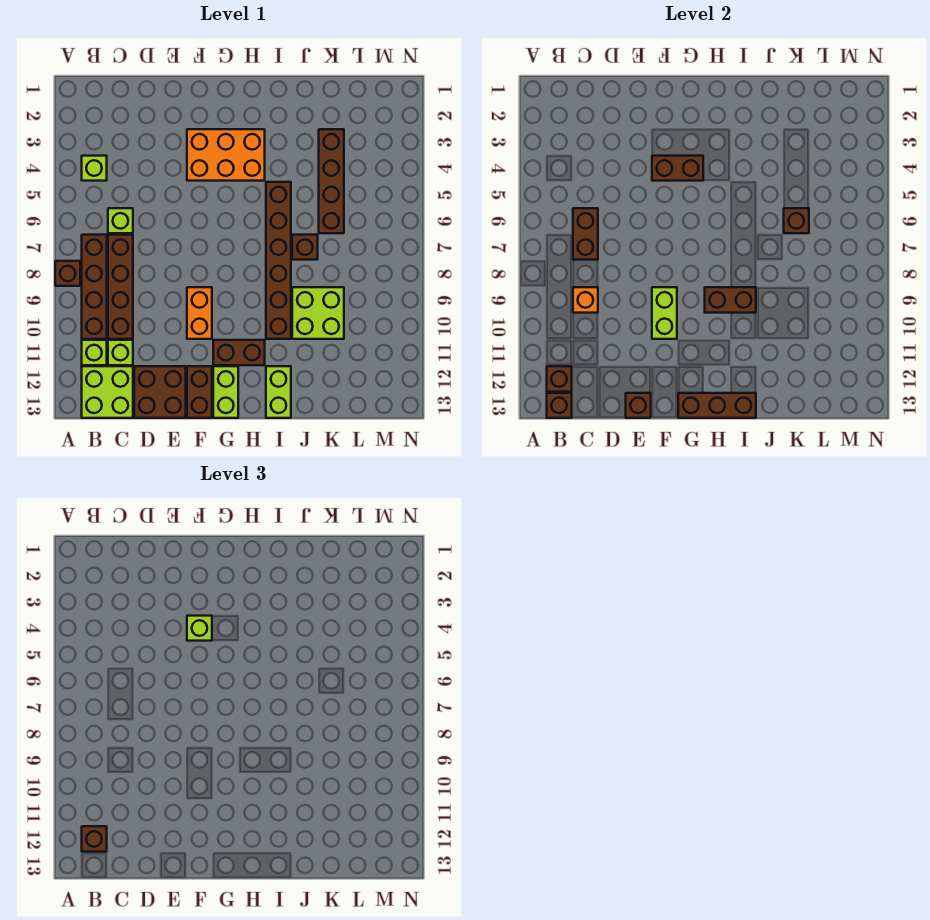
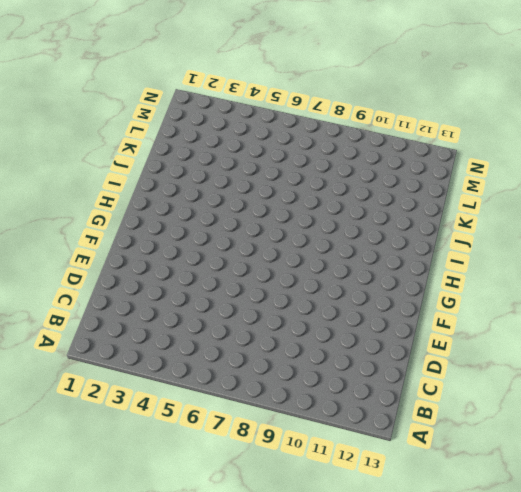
none -> brown 1x1 brick [55,261,80,286]
none -> lime 1x1 brick [82,156,107,181]
none -> brown 1x4 brick [82,235,107,339]
none -> lime 1x1 brick [82,340,107,365]

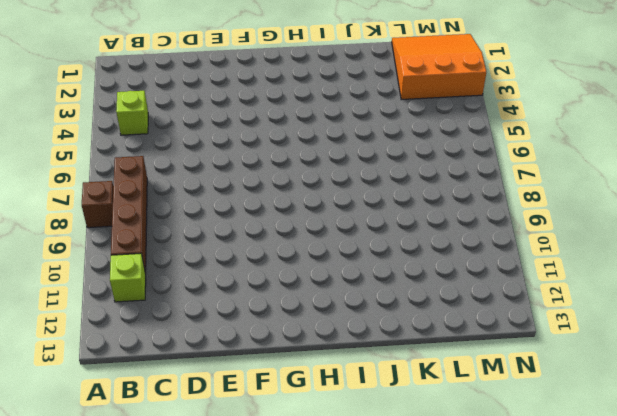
orange 3x3 slope [392,34,486,100] -> none
none -> lime 2x2 brick [82,366,133,418]
none -> lime 1x1 brick [108,208,133,233]
none -> brown 1x4 brick [108,235,133,339]
none -> lime 1x1 brick [108,340,133,365]

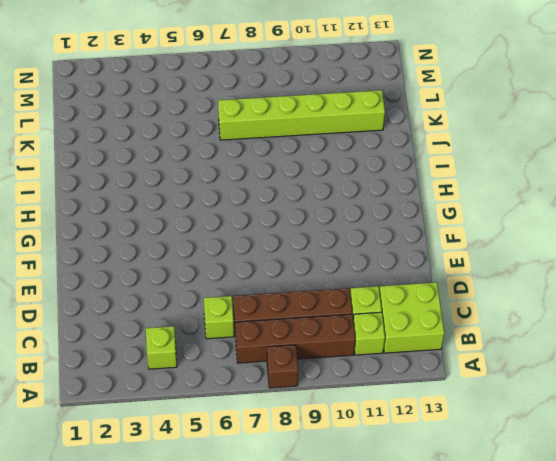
lime 1x6 brick [218,90,385,140] -> lime 2x2 brick [292,287,344,339]
none -> brown 2x2 brick [134,366,186,418]
none -> orange 2x3 brick [187,129,265,181]
none -> orange 1x2 brick [187,287,212,339]
none -> brown 1x2 brick [187,366,212,418]

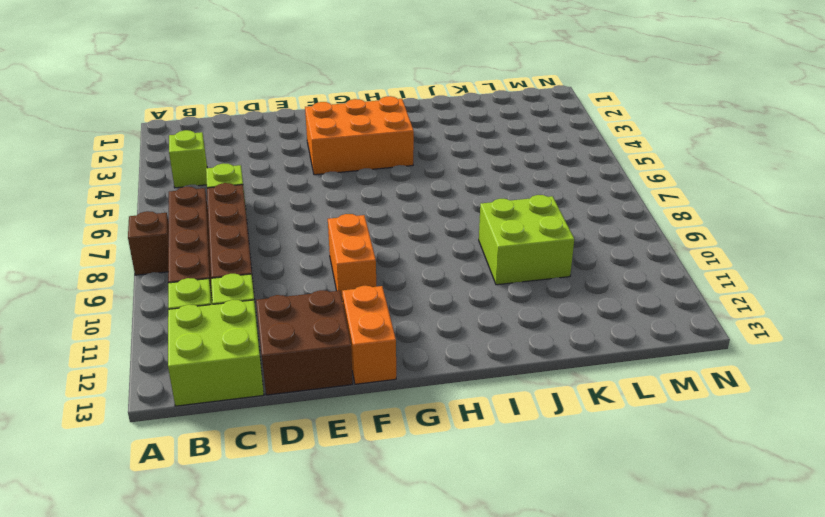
orange 1x2 brick [342,286,396,384] -> brown 1x2 brick [187,366,212,418]
none -> brown 1x2 brick [213,340,265,365]
none -> lime 1x2 brick [213,366,238,418]
none -> brown 1x6 brick [266,182,291,339]
none -> lime 1x2 brick [266,366,291,418]

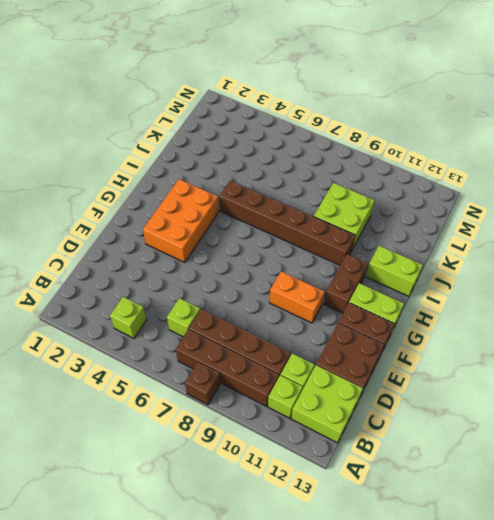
none -> brown 1x1 brick [292,235,318,260]
none -> brown 1x4 brick [319,129,344,233]
none -> brown 1x1 brick [547,366,572,392]
none -> brown 1x1 brick [547,393,572,418]

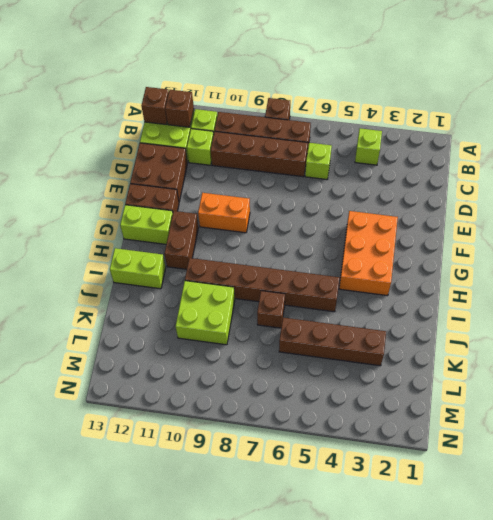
none -> brown 1x2 brick [573,208,598,260]
none -> orange 1x1 brick [573,287,598,313]
none -> brown 1x1 brick [626,393,651,418]
none -> brown 1x2 brick [652,156,703,181]

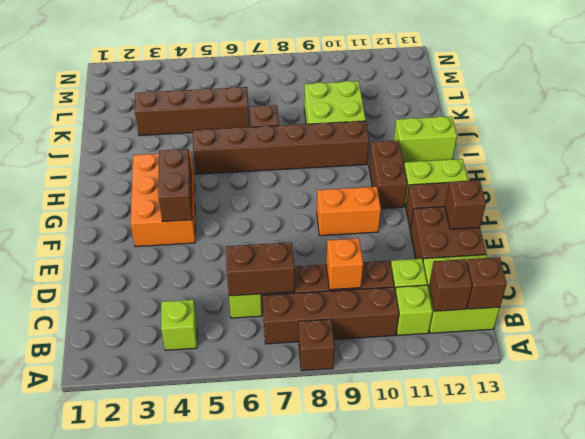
none -> lime 1x2 brick [652,287,677,339]
none -> brown 1x3 brick [678,393,756,418]
none -> brown 1x2 brick [705,287,756,313]
none -> brown 1x1 brick [784,208,809,233]

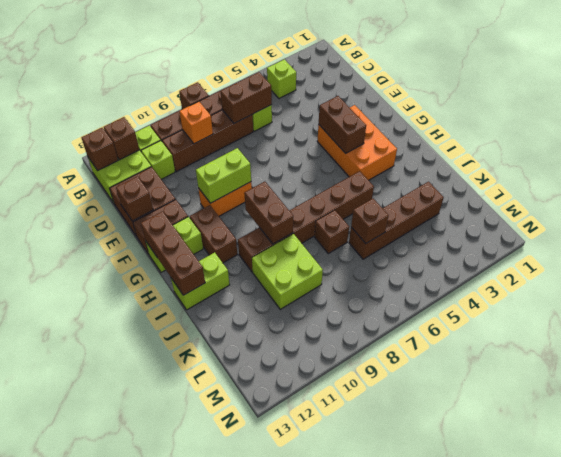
none -> brown 1x1 brick [82,826,107,852]
none -> lime 1x1 brick [187,616,212,641]

